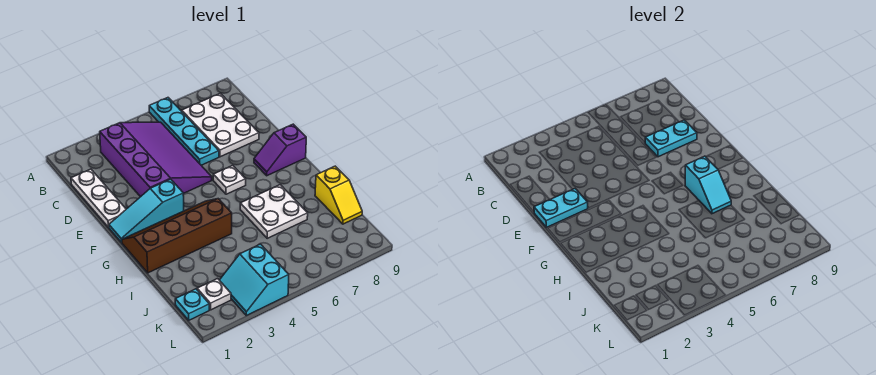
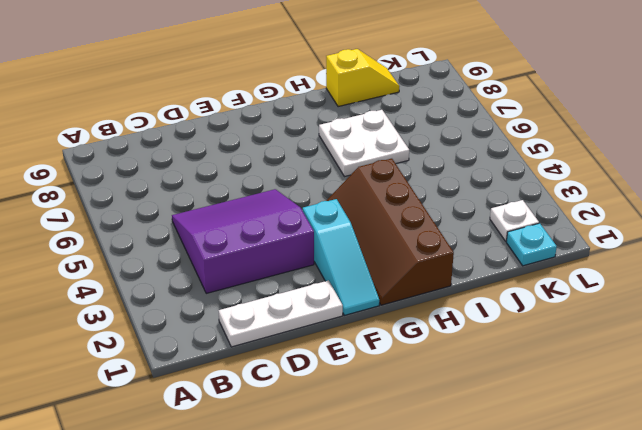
purple 3x3 slope [172,189,314,293] -> purple 3x4 slope [99,122,212,197]
none -> cyan 1x4 plate [149,98,219,165]
none -> white 2x3 plate [182,93,259,157]
none -> white 1x1 plate [213,165,246,194]

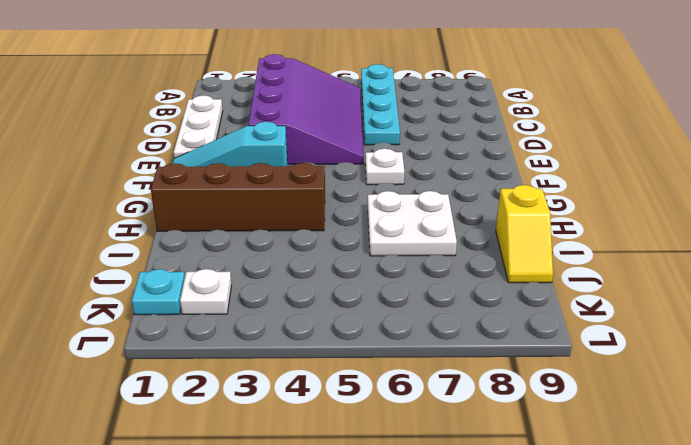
none -> white 2x3 plate [182,93,259,157]
none -> purple 1x2 slope [254,124,306,176]
none -> cyan 2x2 slope [220,244,289,316]

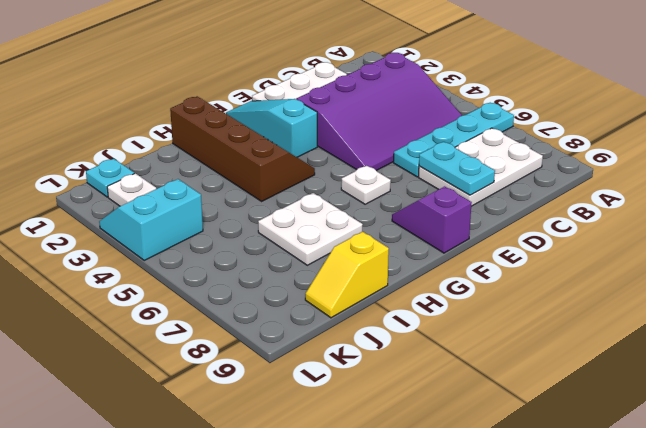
none -> cyan 1x2 plate [534,189,588,227]
none -> cyan 1x2 slope [685,156,731,214]

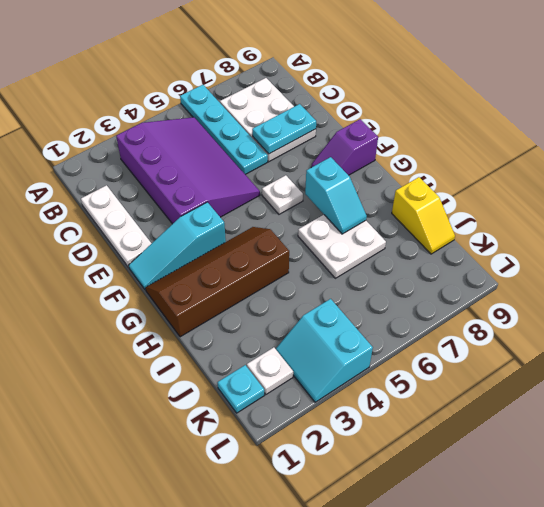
none -> cyan 1x2 plate [534,189,588,227]

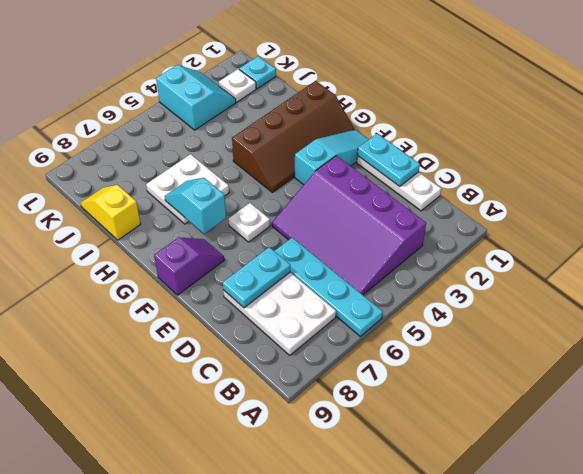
cyan 1x2 plate [357,134,420,186] -> cyan 1x2 plate turned to [534,189,588,227]

